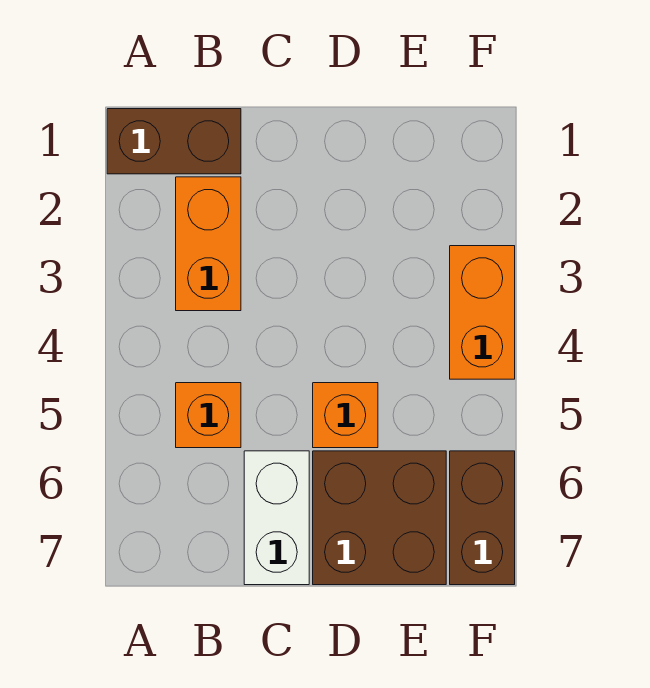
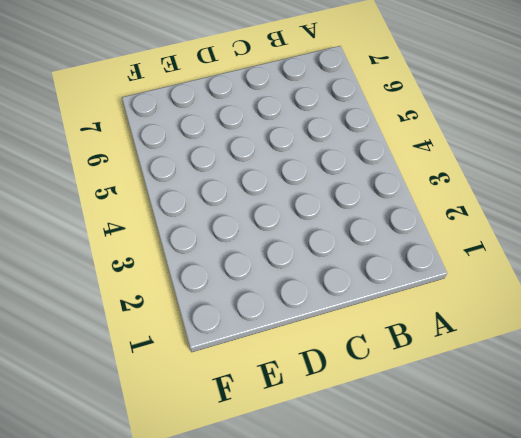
none -> brown 1x2 brick [107,109,241,174]
none -> orange 1x2 brick [176,177,241,311]

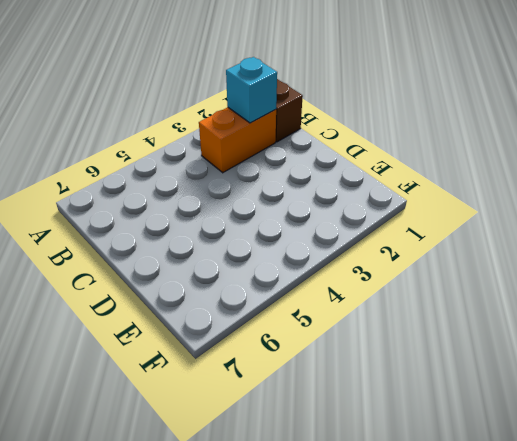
cyan 1x1 brick [226,57,277,123] -> none
none -> orange 1x1 brick [176,383,241,448]
none -> white 1x2 brick [244,451,309,585]

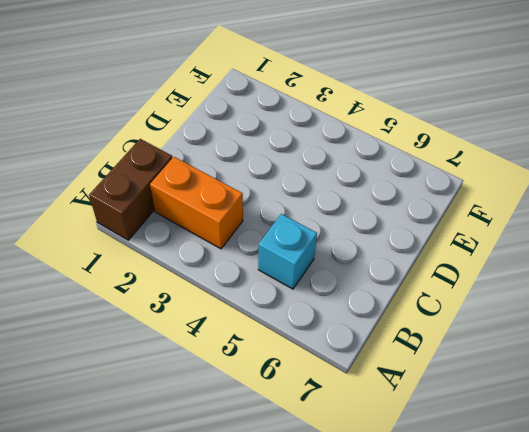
cyan 1x1 brick [258,214,317,289] -> orange 1x1 brick [176,383,241,448]
none -> white 1x2 brick [244,451,309,585]
none -> orange 1x1 brick [313,383,378,448]

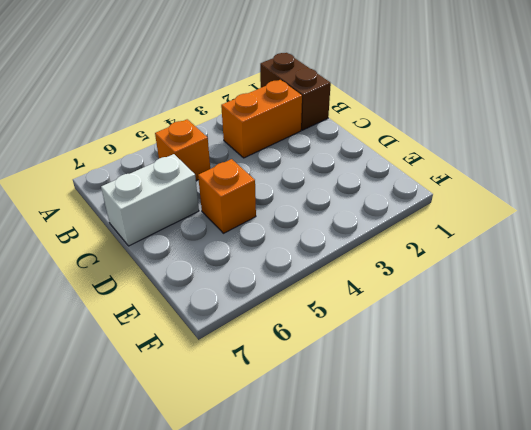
none -> brown 2x2 brick [313,451,446,585]
none -> orange 1x2 brick [450,246,515,379]

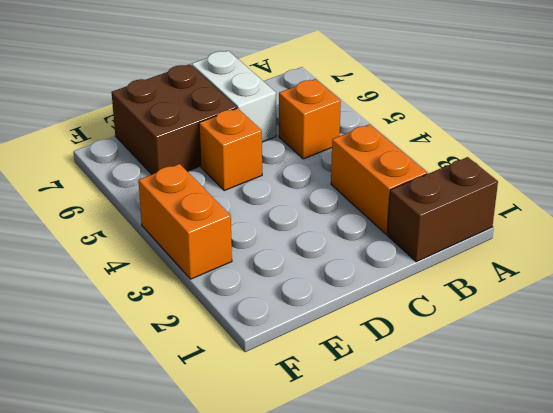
none -> brown 1x2 brick [450,451,515,585]

